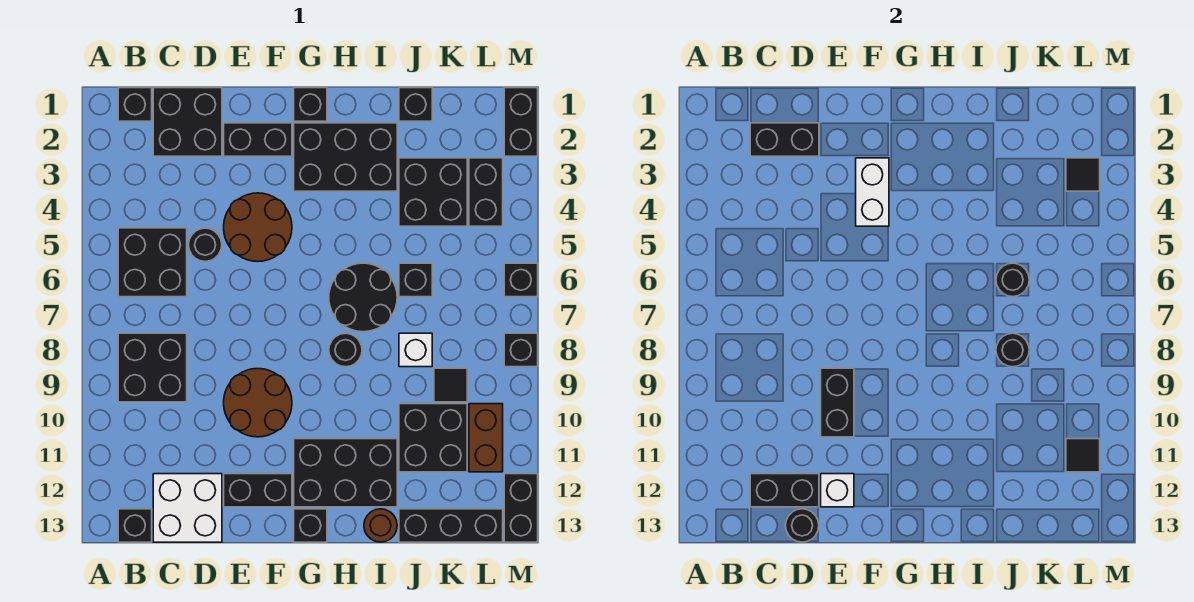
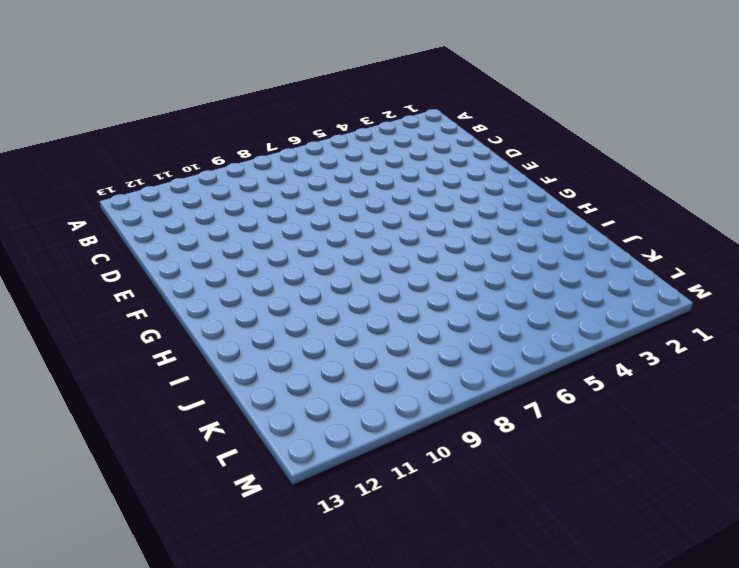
none -> black 1x1 brick [118,88,152,121]
none -> black 2x2 brick [118,228,187,297]
none -> black 2x2 brick [118,333,187,402]
none -> black 1x1 brick [118,509,152,542]

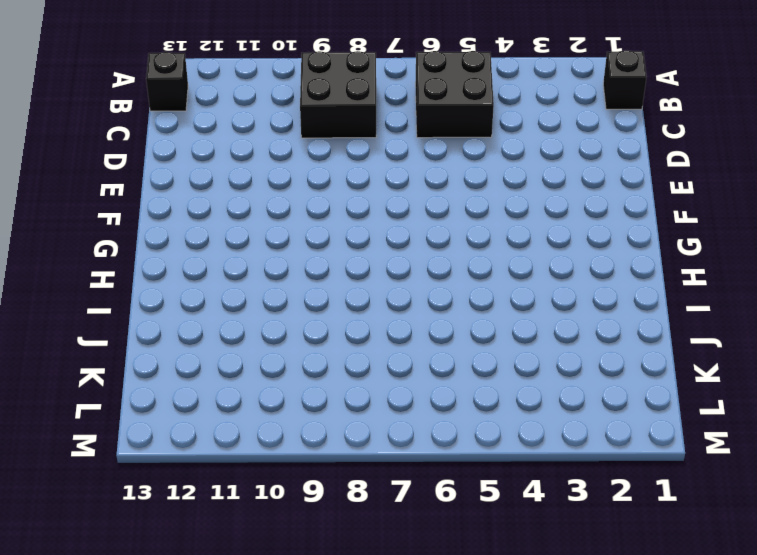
none -> black 2x2 brick [153,88,222,156]
none -> white 2x2 brick [153,474,222,542]
none -> black 1x1 round brick [189,228,222,261]
none -> black 1x2 brick [224,123,292,156]

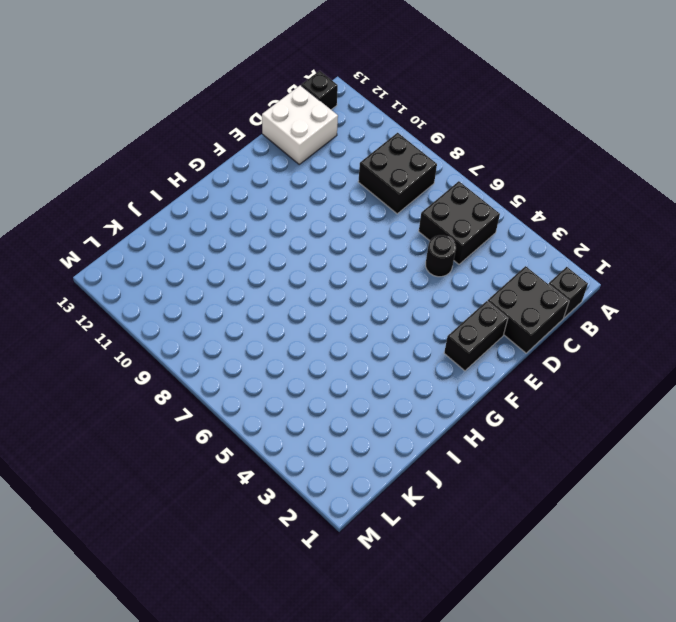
none -> brown 2x2 round brick [224,193,292,262]
none -> brown 2x2 round brick [224,369,292,437]
none -> black 1x2 brick [224,474,292,507]
none -> black 1x1 brick [294,88,327,121]

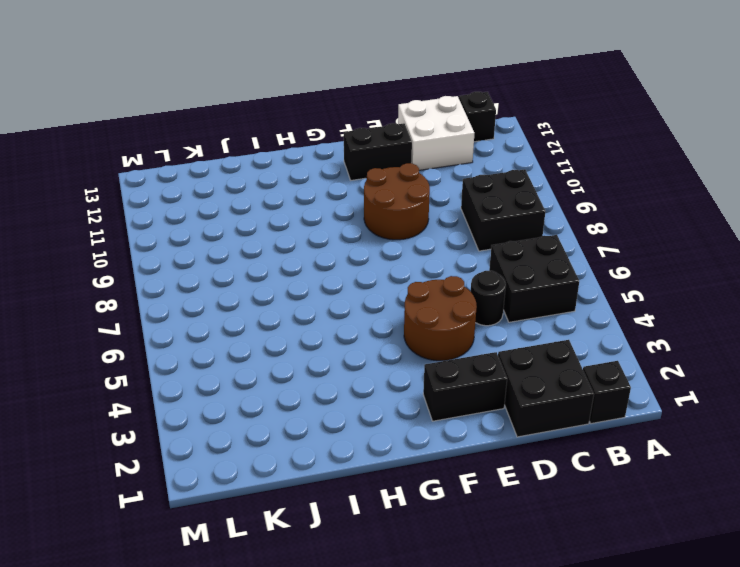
none -> black 1x1 brick [294,88,327,121]
none -> black 2x3 brick [294,123,397,191]
none -> black 2x3 brick [294,439,397,507]
none -> black 1x1 brick [294,509,327,542]

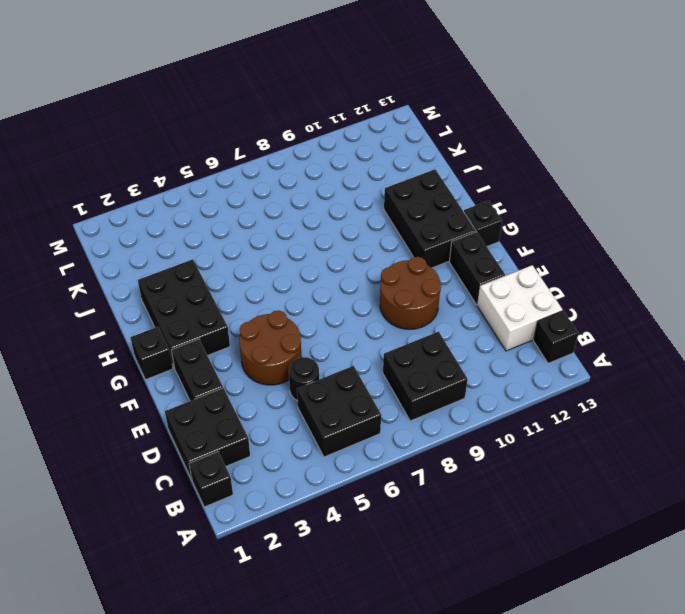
none -> black 2x2 round brick [329,263,397,332]
none -> black 1x1 round brick [329,333,362,367]
none -> brown 1x1 round brick [364,509,397,542]
none -> black 1x1 brick [399,88,432,121]

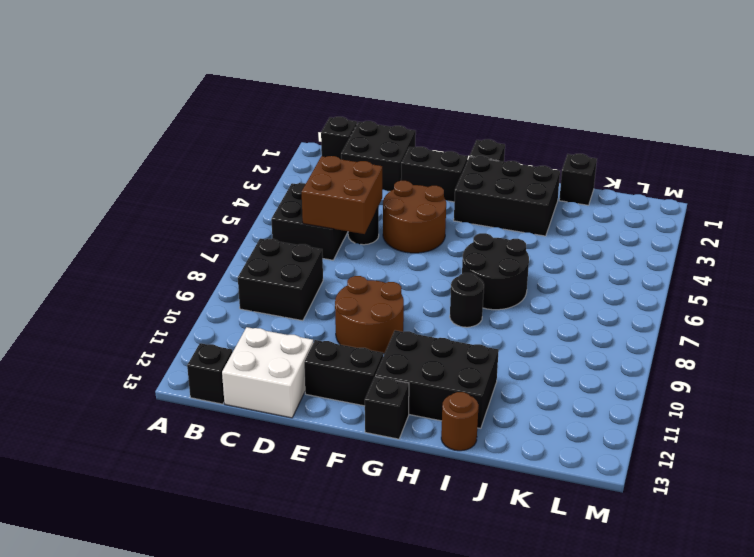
brown 2x2 brick [302,156,382,234] -> none
none -> black 2x2 brick [399,158,467,226]
none -> black 1x1 brick [399,263,432,297]
none -> white 1x1 brick [399,333,432,367]
none -> black 2x2 brick [399,404,467,472]

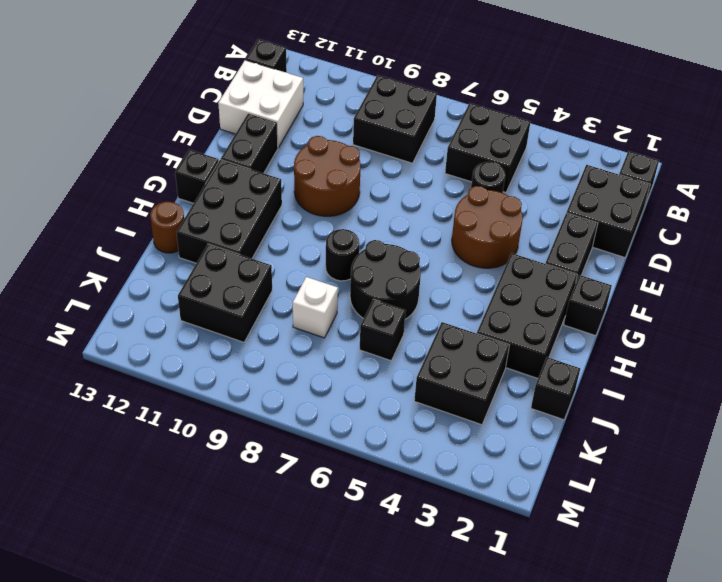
none -> black 1x3 brick [399,509,503,542]
none -> black 1x1 tile [434,368,467,402]
none -> black 1x2 brick [469,158,503,226]
none -> brown 1x2 brick [469,404,503,472]

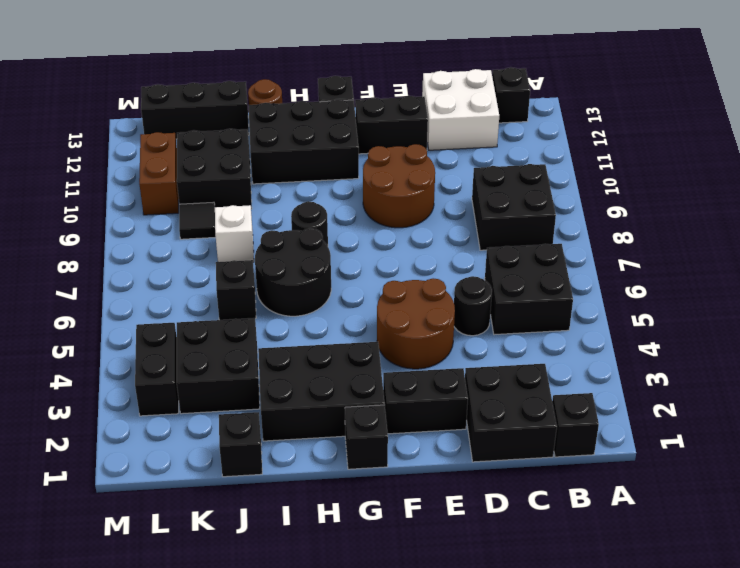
none -> black 1x2 brick [504,88,538,156]
none -> black 1x1 brick [504,263,538,297]
none -> black 1x1 brick [504,333,538,367]
none -> black 1x2 brick [504,474,538,542]

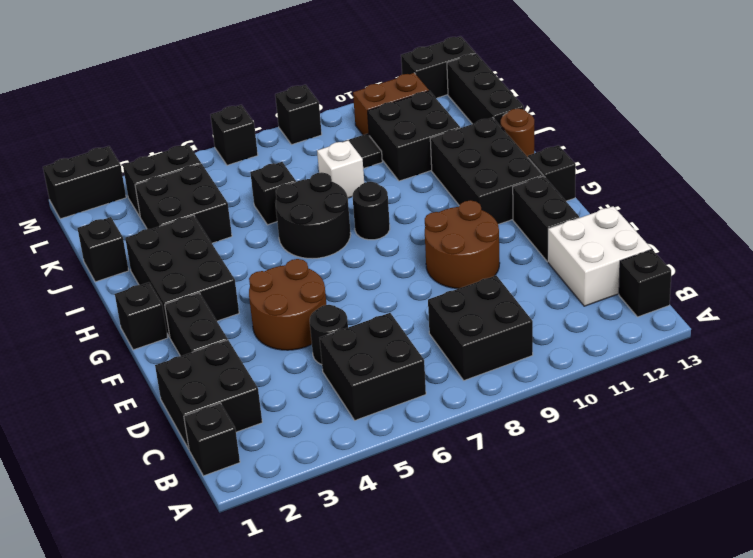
none -> black 1x2 brick [750,123,819,156]
none -> black 1x2 brick [750,474,819,507]
none -> black 1x1 round brick [785,509,819,542]
none -> black 1x2 brick [821,368,854,437]

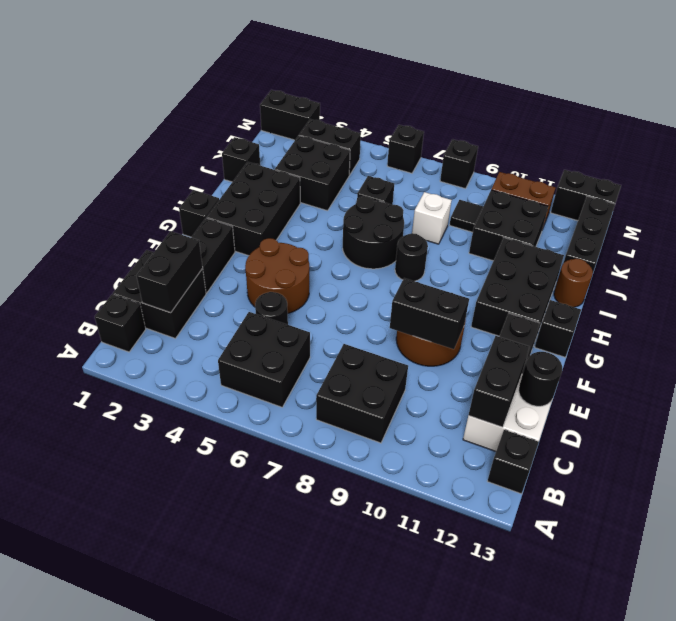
none -> white 1x1 brick [821,474,854,507]
none -> white 1x2 brick [856,158,889,226]
none -> black 1x1 round brick [996,263,1029,297]
none -> black 1x1 round brick [996,333,1029,367]

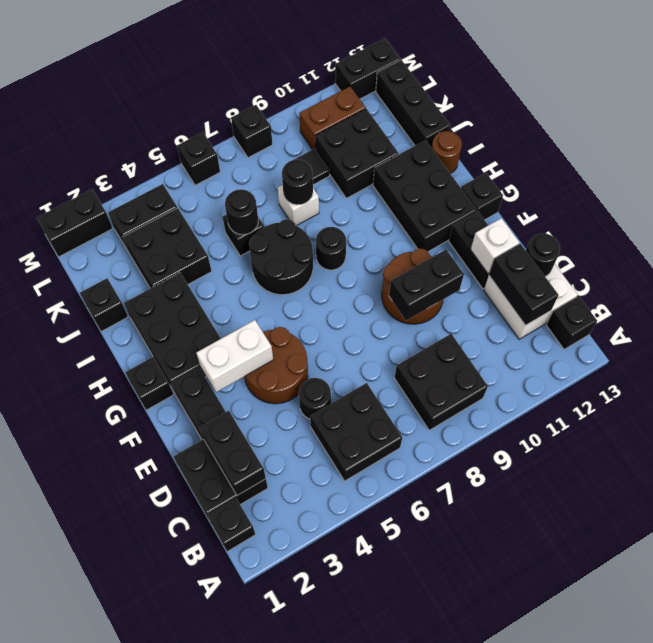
none -> black 1x1 tile [1066,158,1100,191]
none -> black 1x1 tile [1066,439,1100,472]

